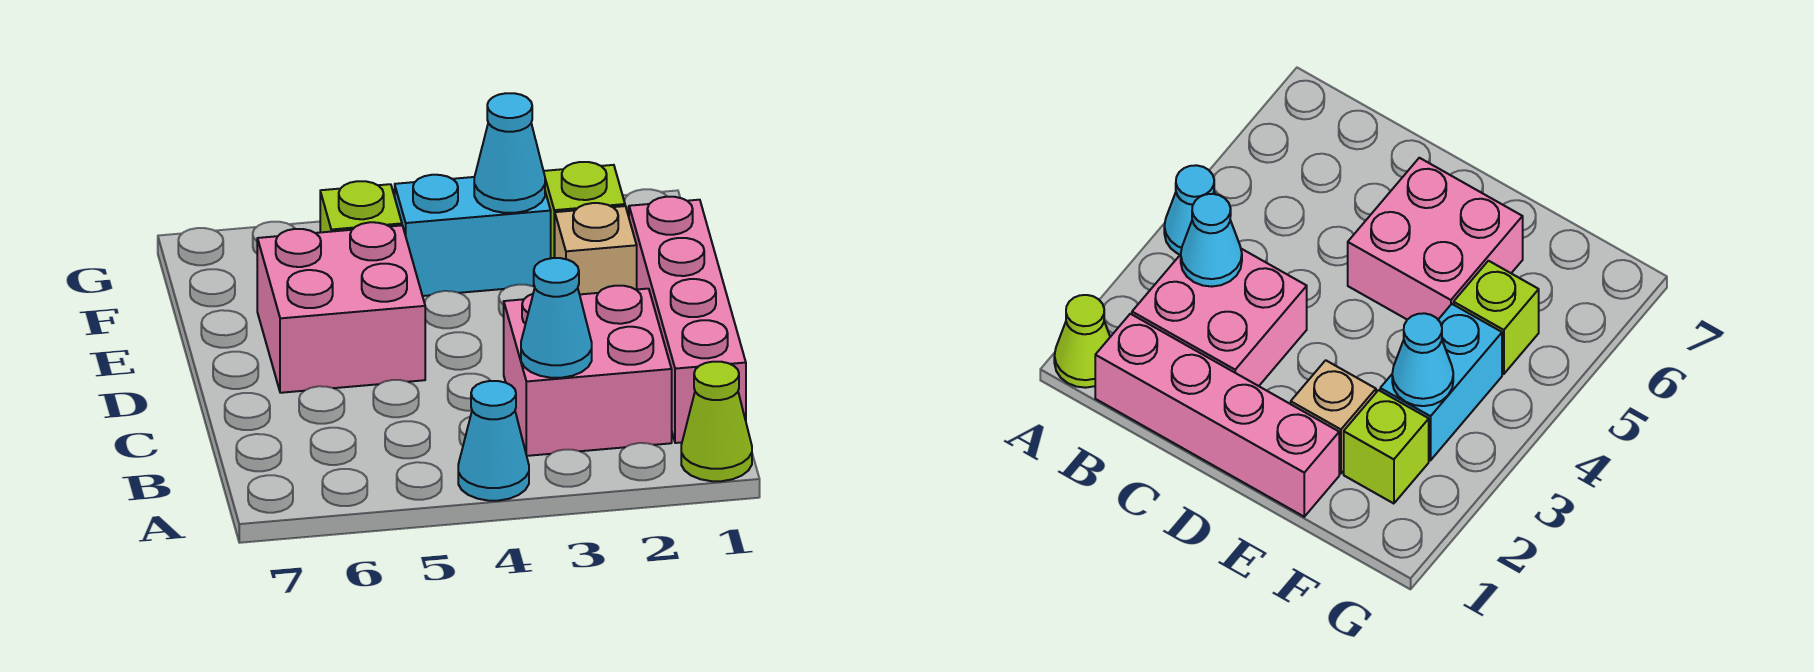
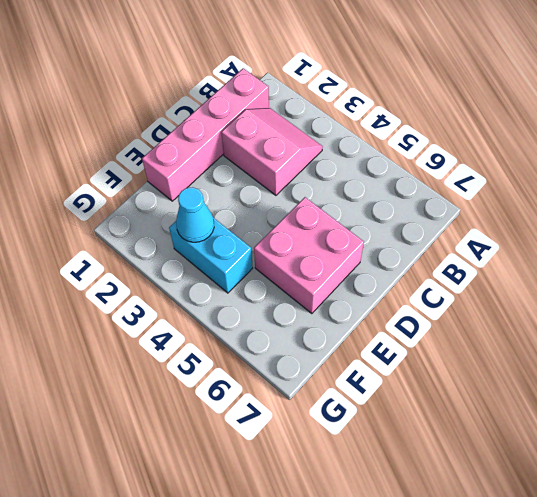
pink 2x2 slope [221,108,323,195] -> pink 2x2 brick [504,286,672,456]
none -> lime 1x1 cone [681,362,752,481]
none -> cyan 1x1 cone [458,381,529,501]

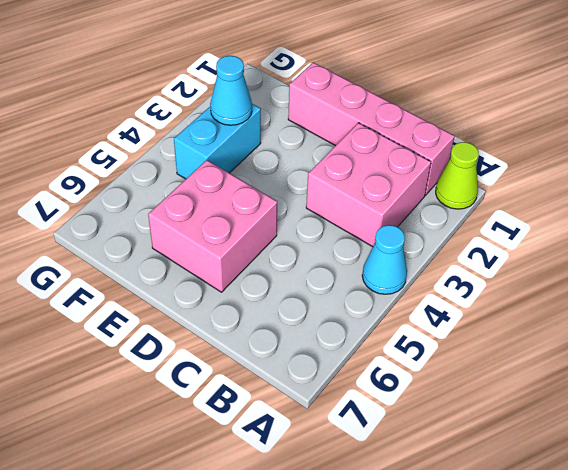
none -> tan 1x1 brick [555,203,637,294]
none -> lime 1x1 brick [544,162,625,258]

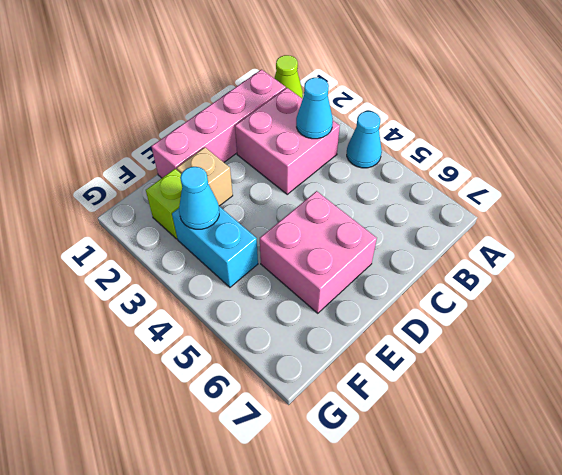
none -> lime 1x1 brick [320,181,402,232]

